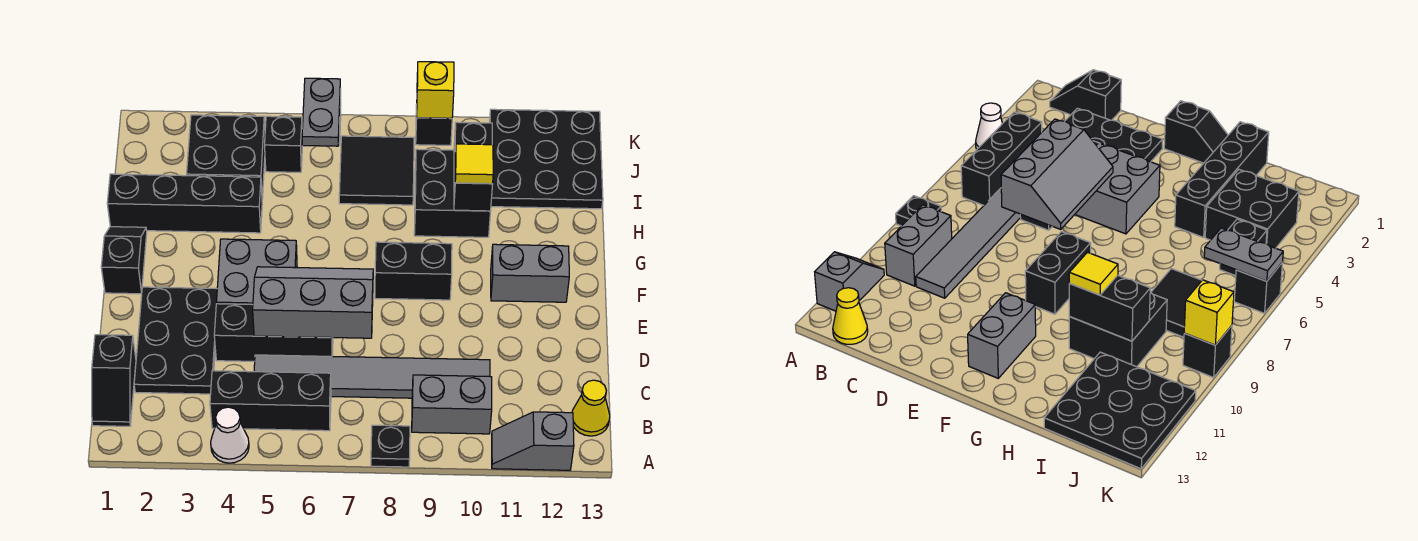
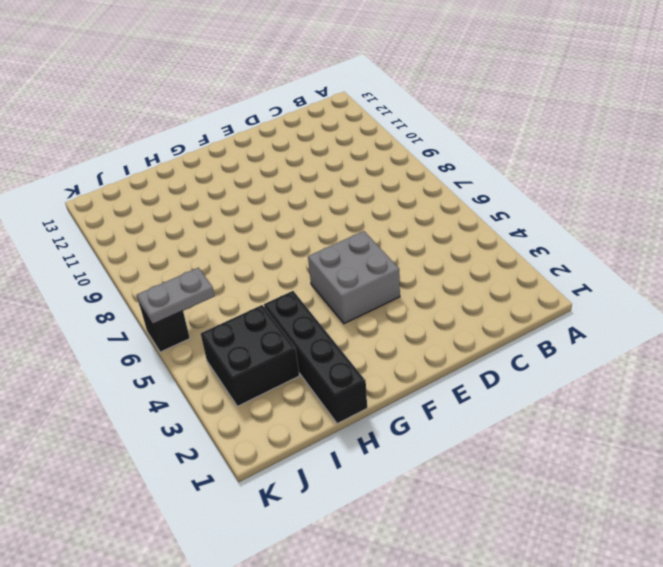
none -> white 1x1 cone [211,407,249,463]
none -> black 1x1 plate [371,425,410,467]
none -> grey 1x2 slope [492,412,574,470]

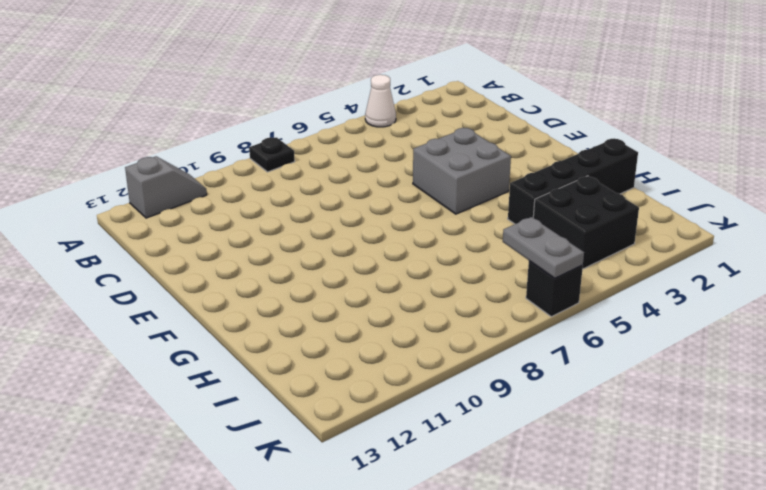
none -> black 1x2 slope [92,335,136,426]
none -> black 1x3 brick [210,371,331,431]
none -> grey 1x2 brick [412,375,492,434]

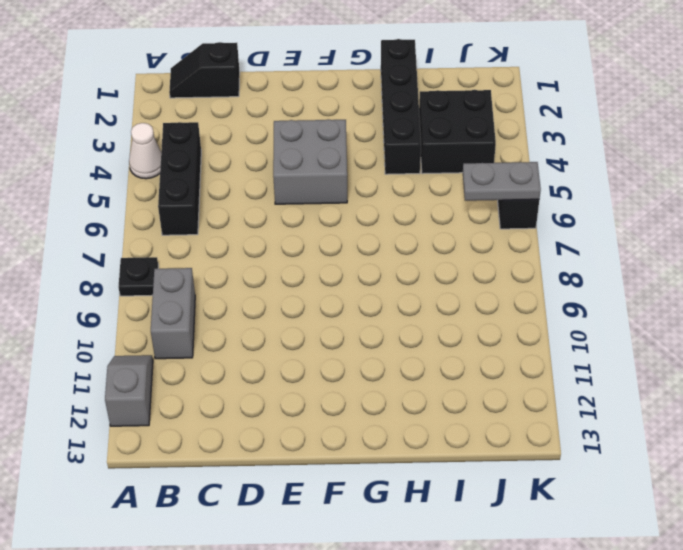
none -> yellow 1x1 cone [572,380,610,436]
none -> black 2x3 plate [134,287,217,394]
none -> grey 1x6 tile [254,355,490,398]

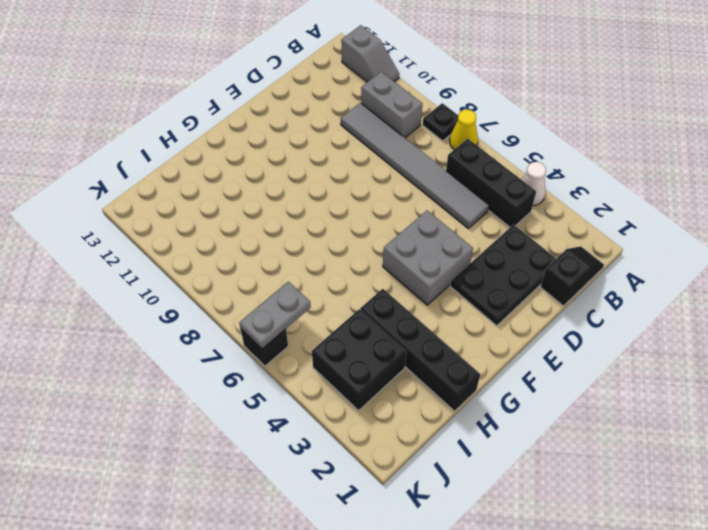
yellow 1x1 cone [450,110,478,149] -> yellow 1x1 cone moved to [572,380,610,436]
none -> black 1x3 brick [214,304,333,361]
none -> black 1x2 slope [101,227,147,294]
none -> black 1x2 brick [375,242,452,300]

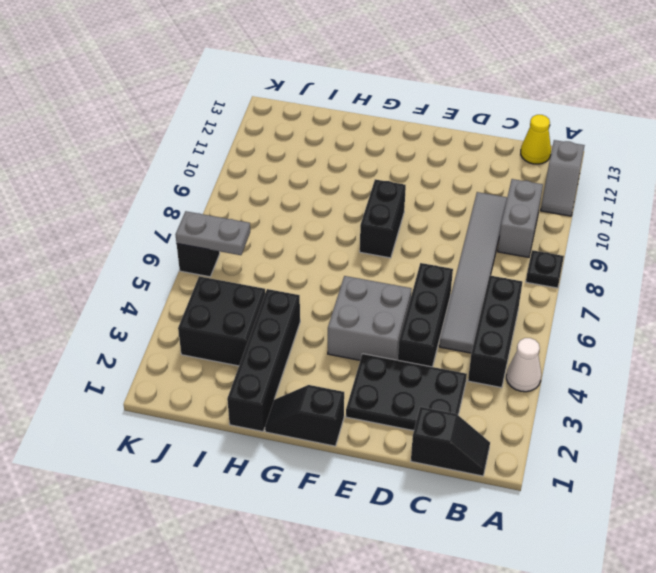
none -> grey 1x2 brick [491,244,569,302]
none -> black 2x2 brick [414,149,491,237]
none -> black 2x2 tile [339,136,414,205]

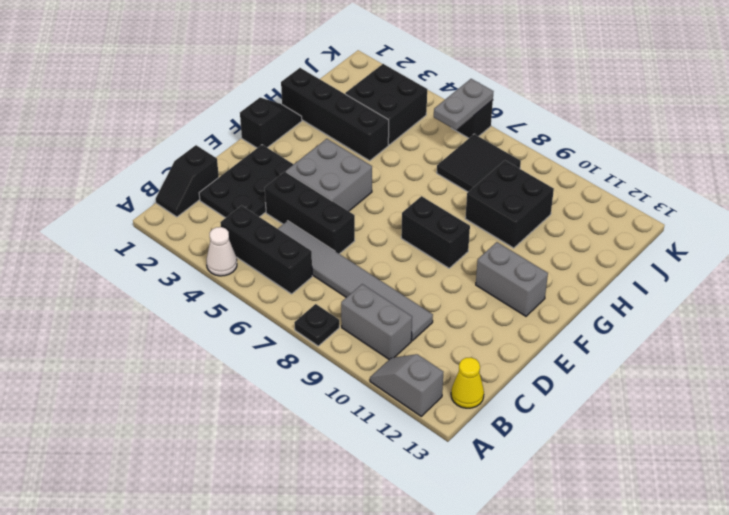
none -> black 3x3 plate [490,109,603,209]
none -> black 1x1 brick [265,116,302,172]
none -> black 1x1 brick [416,104,452,145]

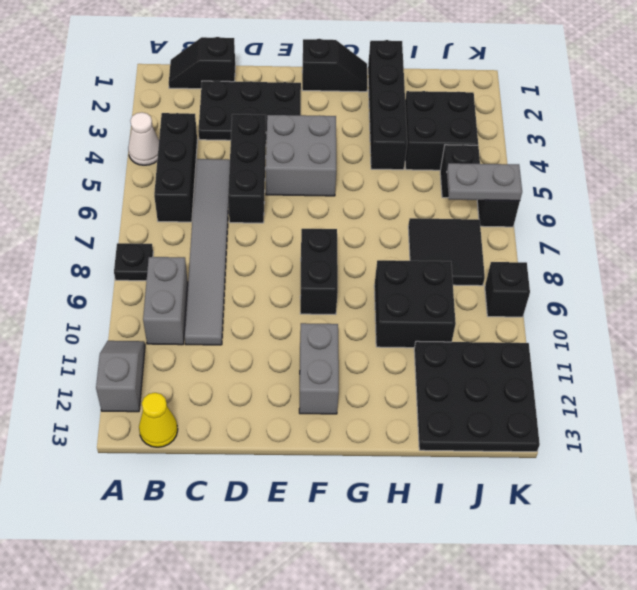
none -> grey 2x3 slope [253,267,373,338]
none -> black 1x2 brick [454,122,493,211]
none -> yellow 1x1 brick [417,62,454,118]

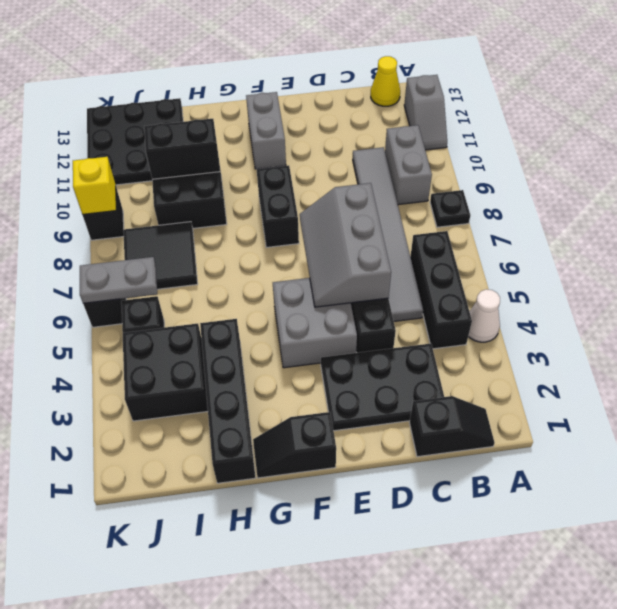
none -> yellow 1x1 tile [455,144,493,184]

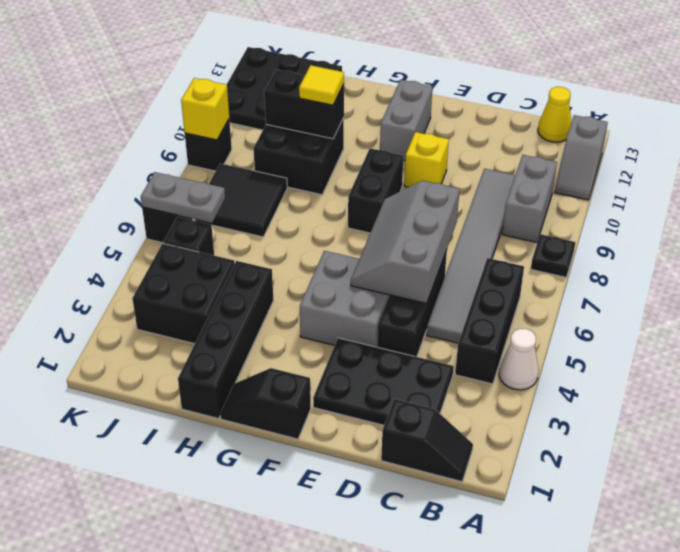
yellow 1x1 brick [404,132,449,187] -> none

